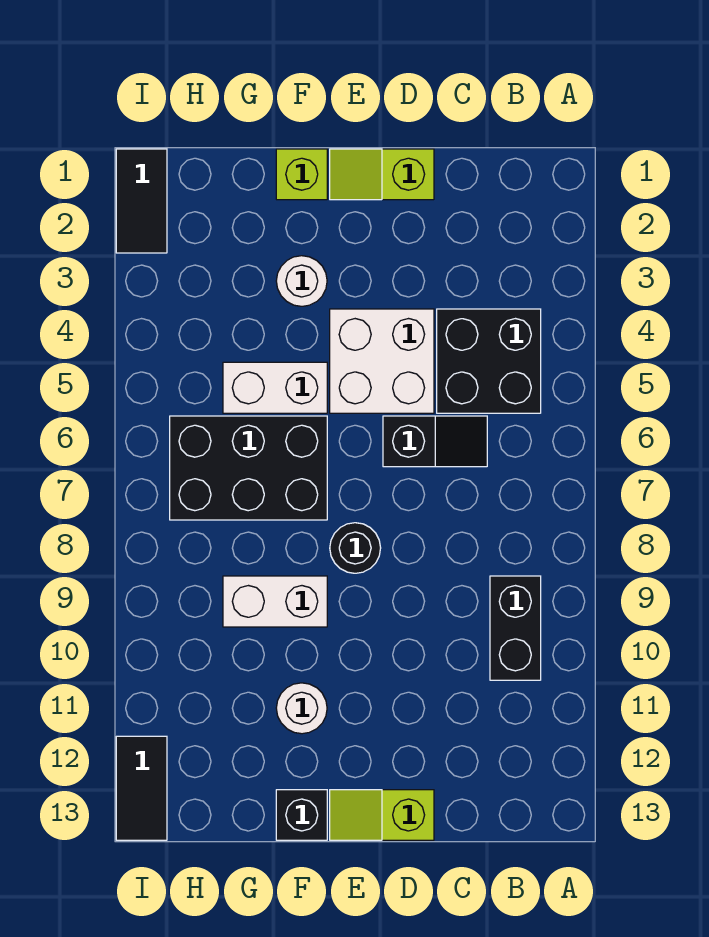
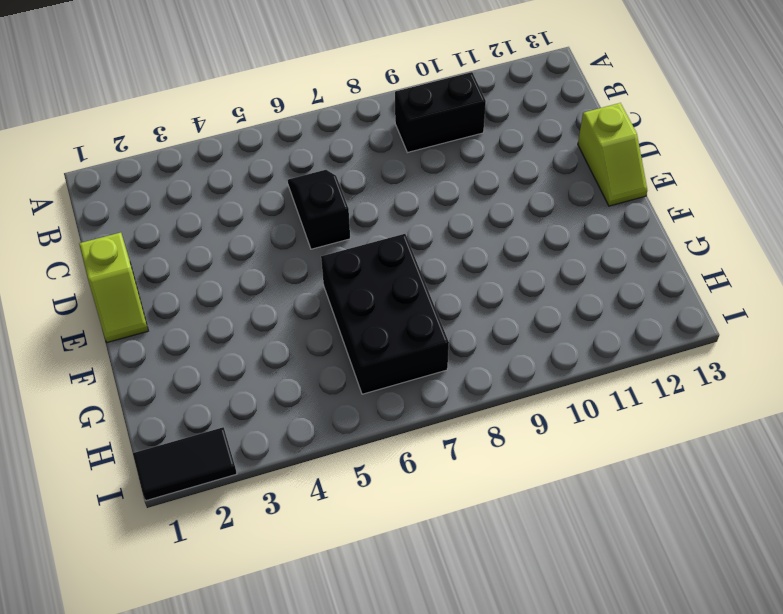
none -> black 2x2 brick [437,309,541,413]
none -> white 2x2 brick [330,309,434,413]
none -> black 1x1 round brick [330,523,381,573]

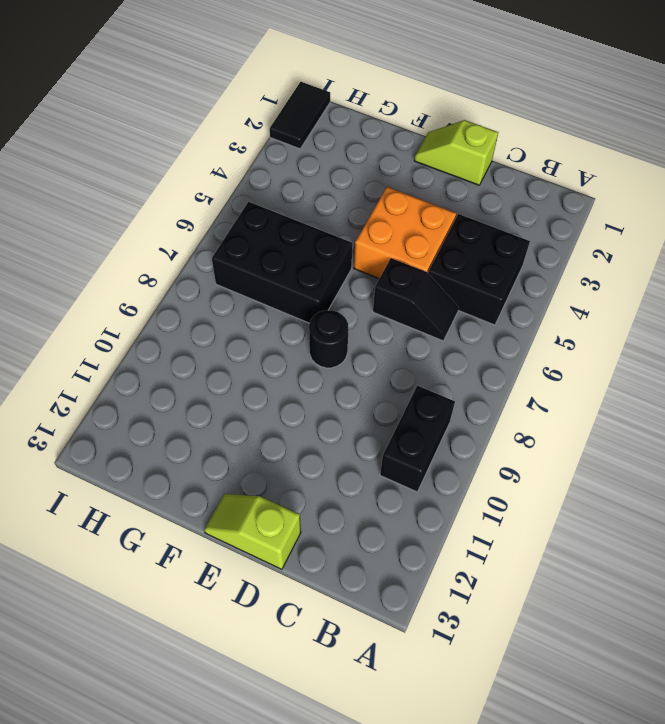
orange 2x2 brick [354,187,456,279] -> white 2x2 brick [330,309,434,413]
none -> lime 1x1 brick [276,149,327,200]
none -> white 1x1 round brick [276,256,327,306]
none -> white 1x2 brick [223,362,327,413]

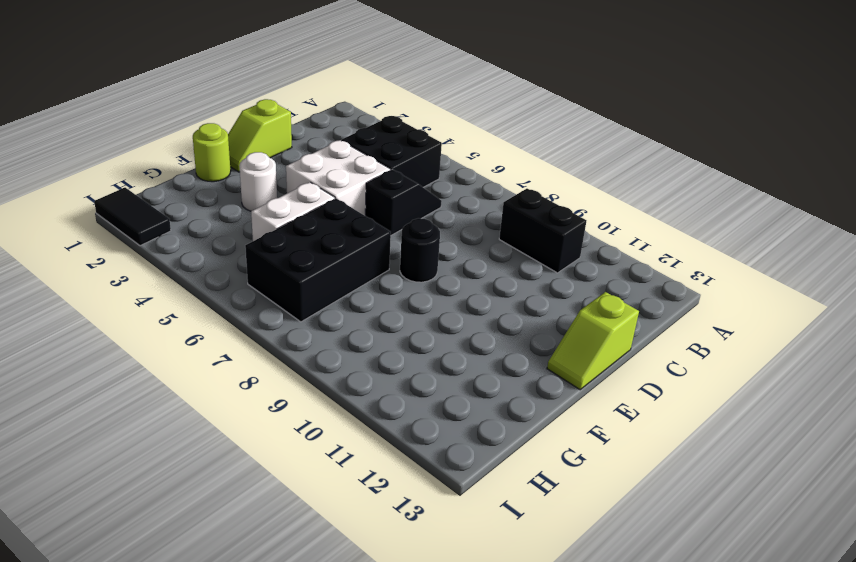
lime 1x1 round brick [193,123,231,182] -> lime 1x1 brick [276,149,327,200]
none -> white 1x2 brick [223,576,327,627]
none -> white 1x1 round brick [276,683,327,734]
none -> black 1x1 brick [276,790,327,840]

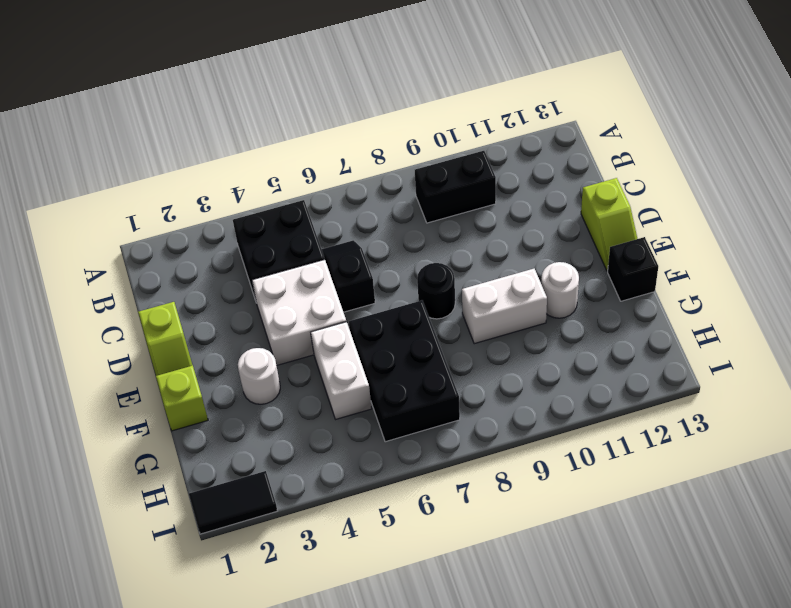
white 1x2 brick [462,268,547,344] -> white 1x2 brick turned to [223,576,327,627]
none -> black 1x2 tile [116,736,167,840]

